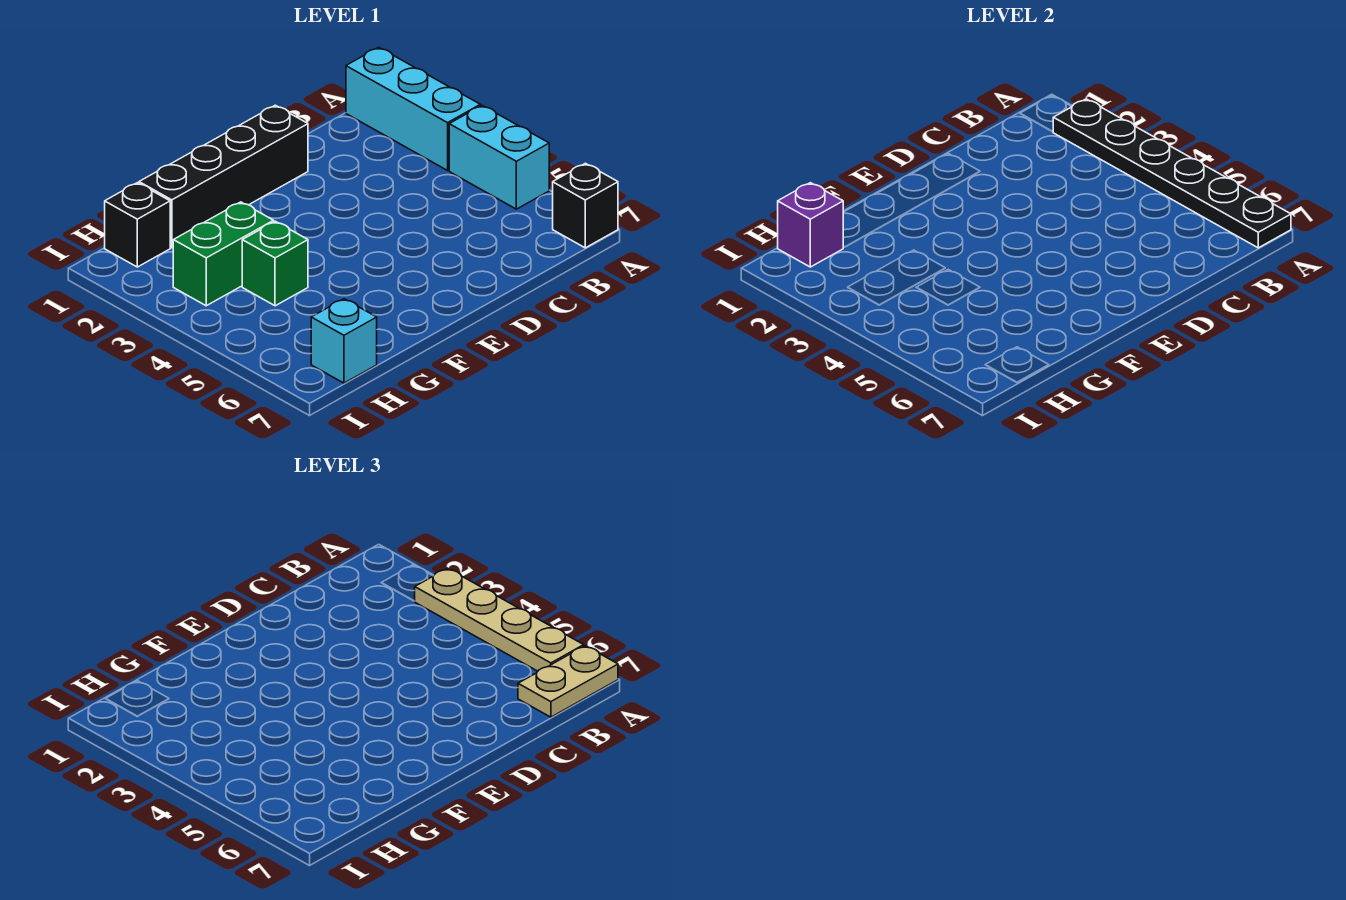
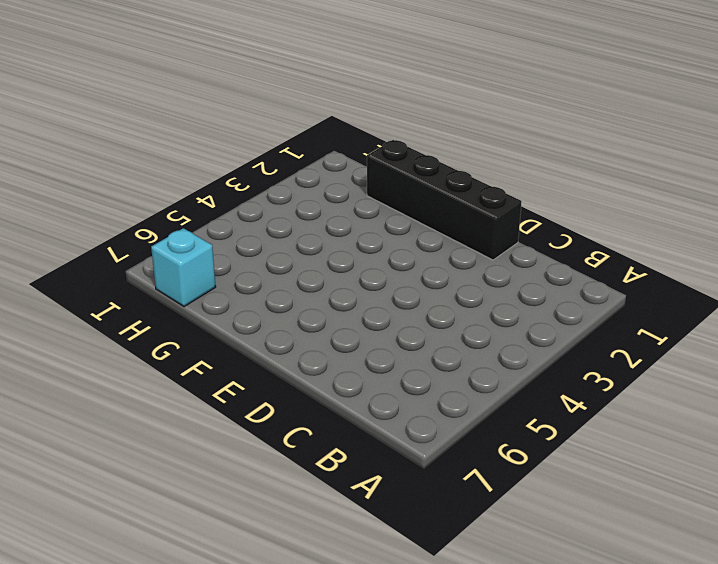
none -> cyan 1x3 brick [346,47,480,170]
none -> cyan 1x2 brick [449,106,549,209]
none -> black 1x1 brick [553,163,618,248]

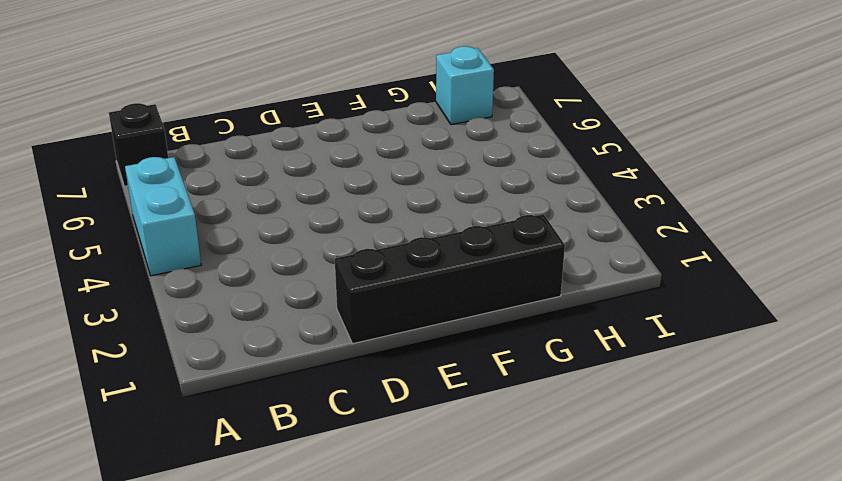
none -> cyan 1x3 brick [346,47,480,170]
none -> green 1x2 brick [173,202,274,306]
none -> green 1x1 brick [242,221,308,306]

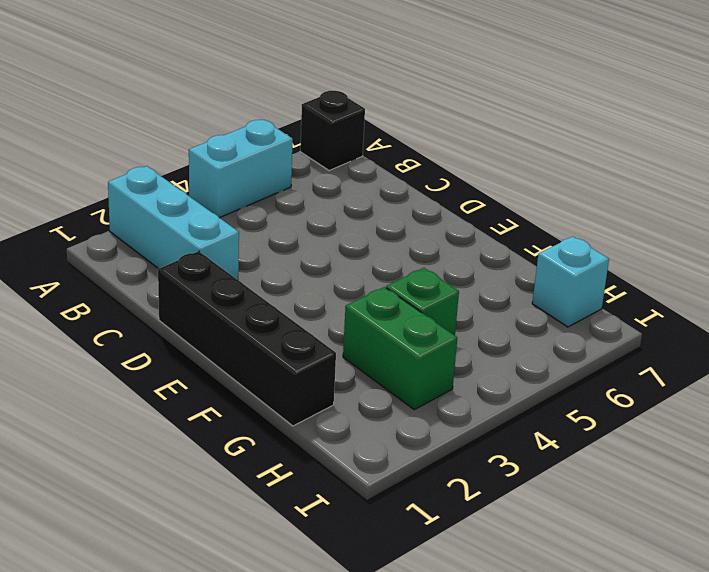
cyan 1x3 brick [108,166,239,280] -> cyan 1x3 brick turned to [346,47,480,170]
none -> black 1x1 brick [105,183,170,267]
none -> black 1x6 plate [1053,99,1291,248]
none -> purple 1x1 brick [778,183,843,267]

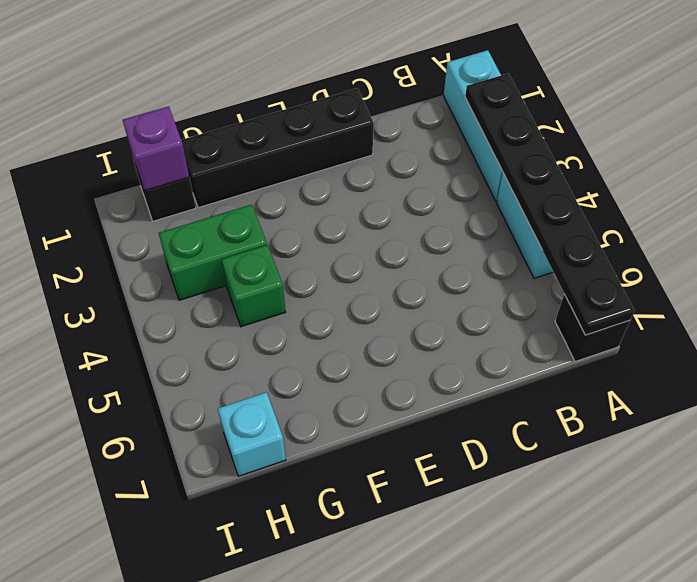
none -> tan 1x4 plate [415,568,584,671]
none -> tan 1x2 plate [518,646,618,717]

